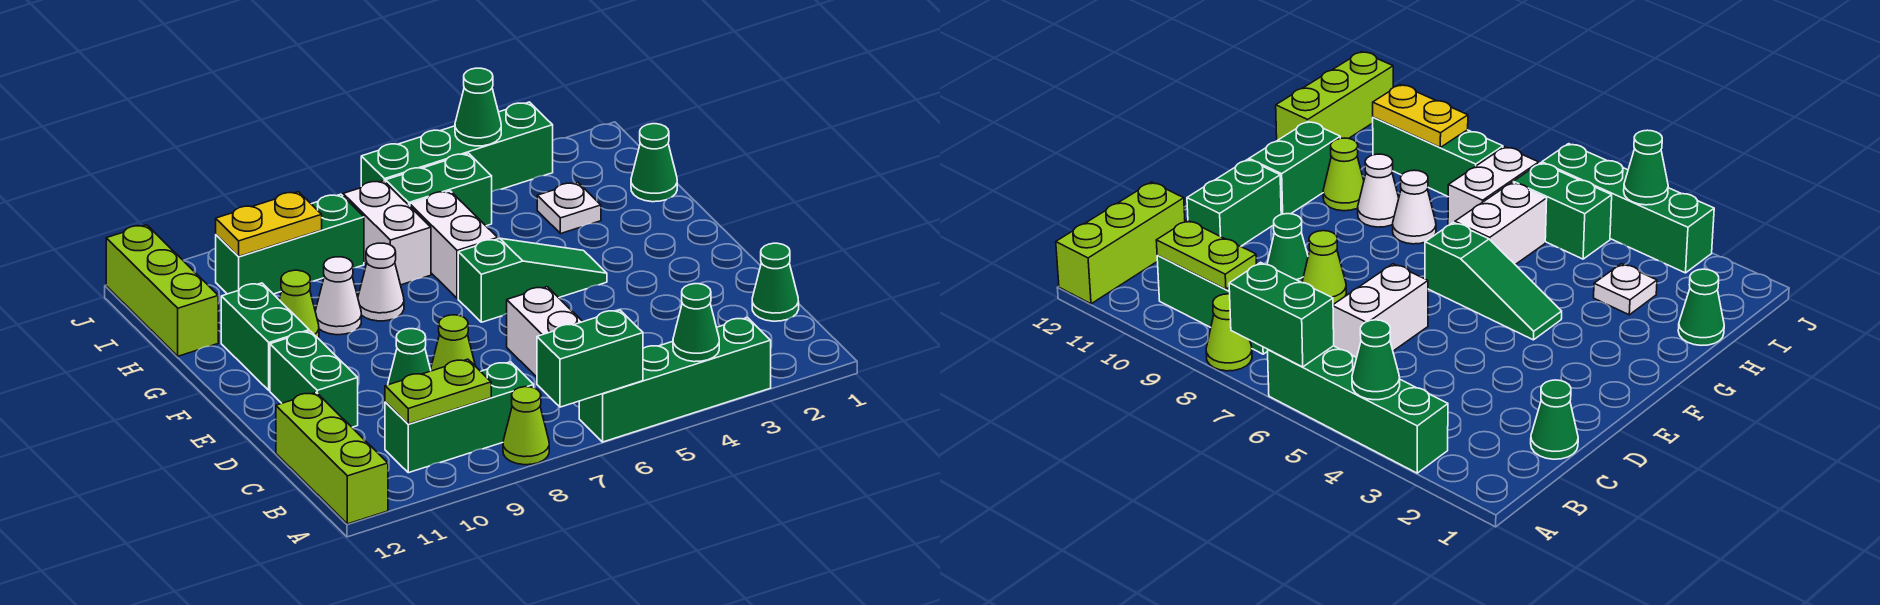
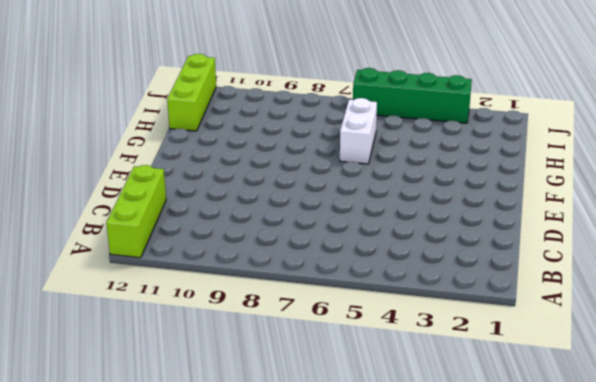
none -> green 1x4 brick [579,317,771,442]
none -> lime 1x1 cone [503,387,549,465]
none -> green 1x3 brick [385,362,534,473]

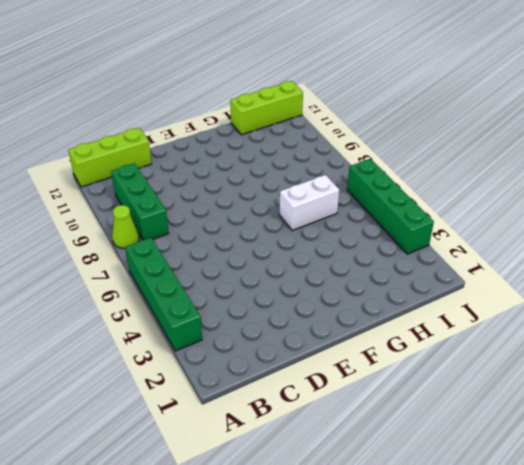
none -> green 1x1 cone [752,243,799,321]
none -> white 1x2 brick [507,287,583,377]
none -> lime 1x1 cone [431,315,475,371]

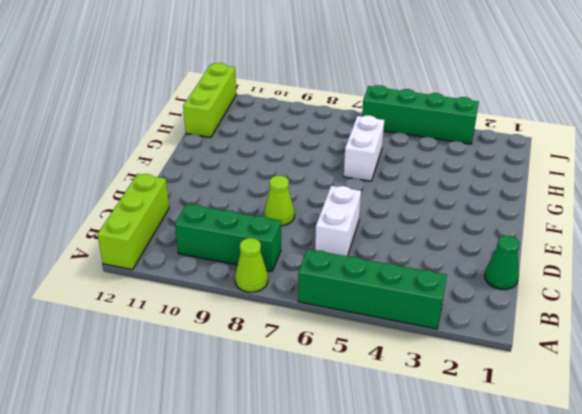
none -> green 1x1 cone [388,329,431,385]
none -> green 1x2 brick [270,331,358,427]
none -> green 1x3 slope [458,238,607,322]

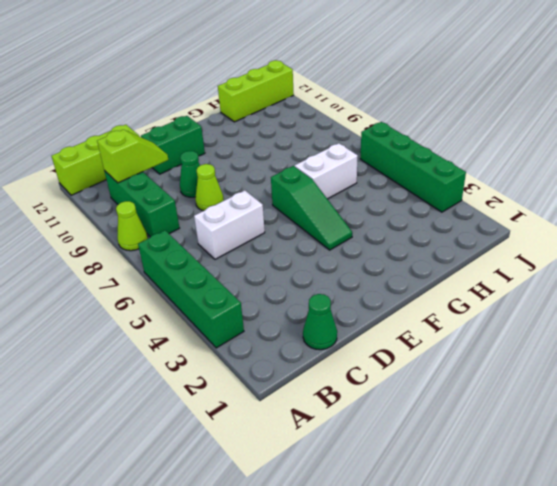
lime 1x2 slope [97,130,168,183] -> lime 1x2 plate [385,359,491,424]
none -> green 1x2 brick [221,283,309,390]
none -> white 1x1 cone [358,243,404,321]
none -> white 1x1 cone [315,257,361,335]

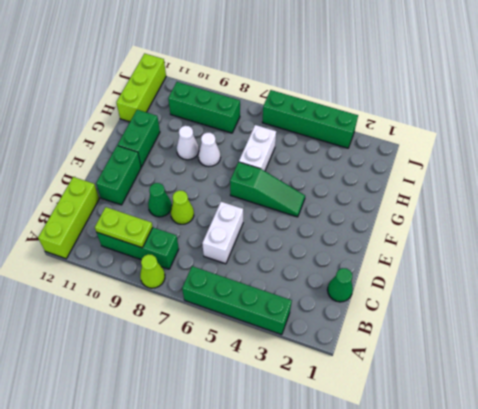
none -> lime 1x1 cone [279,270,319,338]
none -> green 1x1 cone [631,124,677,202]
none -> white 1x1 plate [537,182,601,234]

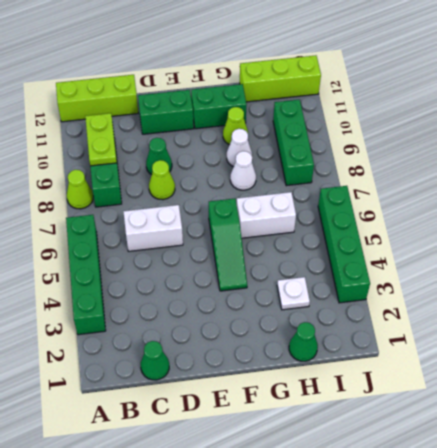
none -> white 1x2 brick [343,181,431,285]
none -> green 1x2 brick [386,153,492,226]
none -> green 1x1 cone [673,284,719,362]

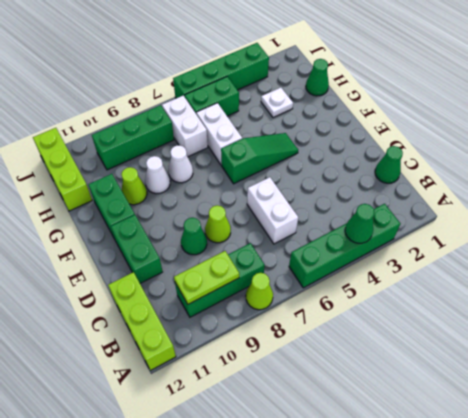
none -> green 1x2 brick [537,310,643,407]
none -> yellow 1x2 plate [216,192,322,257]
none -> green 1x1 cone [455,68,501,146]

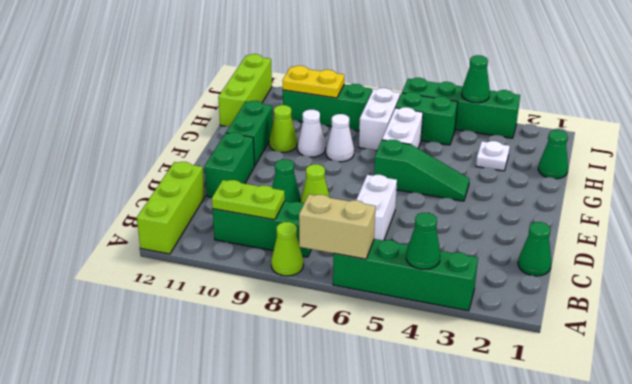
tan 1x2 brick [299,194,376,259] -> green 1x2 brick [537,310,643,407]

